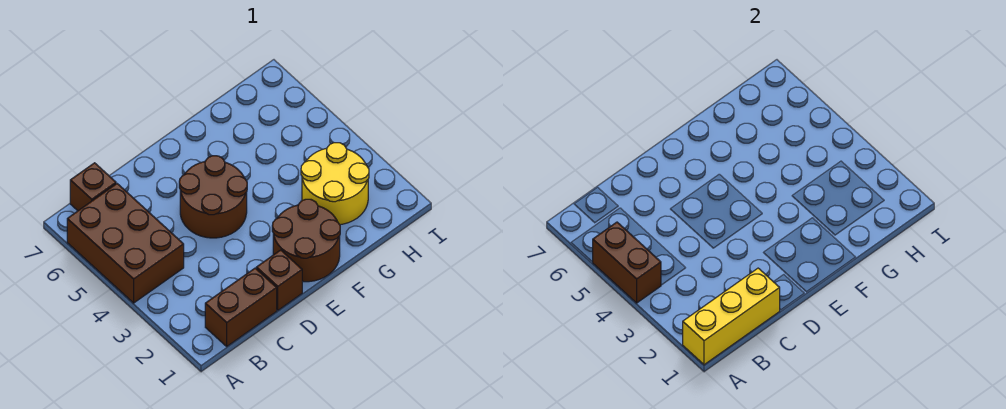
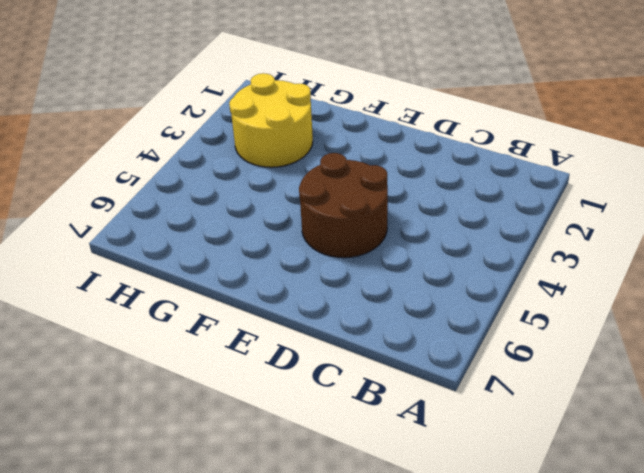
none -> brown 2x3 brick [67,184,184,303]
none -> brown 1x2 brick [205,268,277,346]

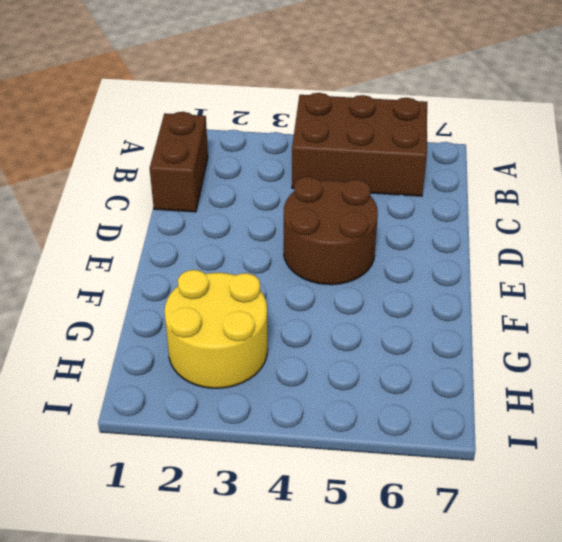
none -> brown 1x1 brick [70,163,116,211]
none -> brown 1x1 brick [256,250,302,310]

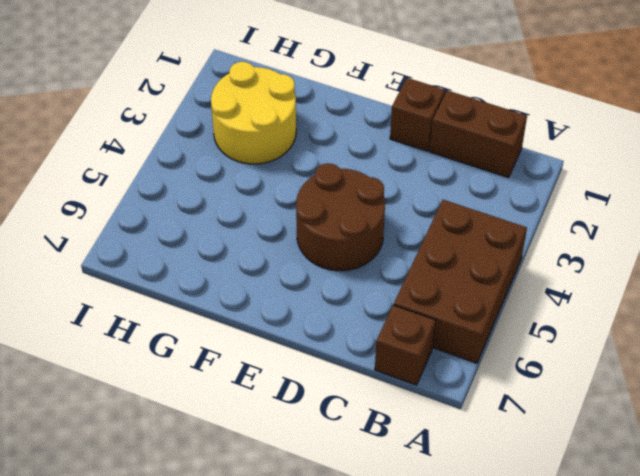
none -> brown 2x2 round brick [272,199,340,282]
none -> yellow 1x3 brick [683,268,780,365]

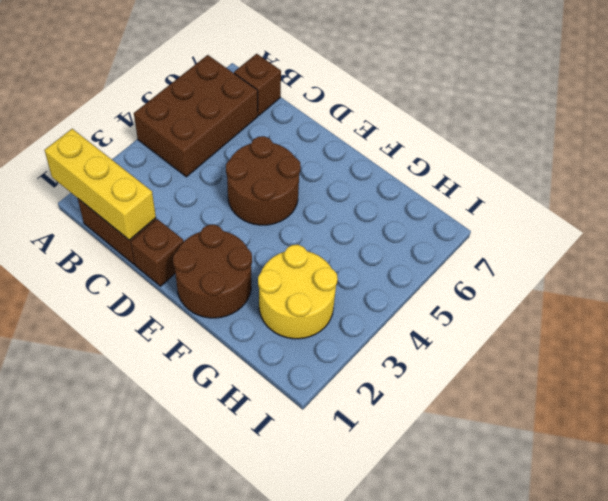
none -> brown 1x2 brick [593,222,661,303]

